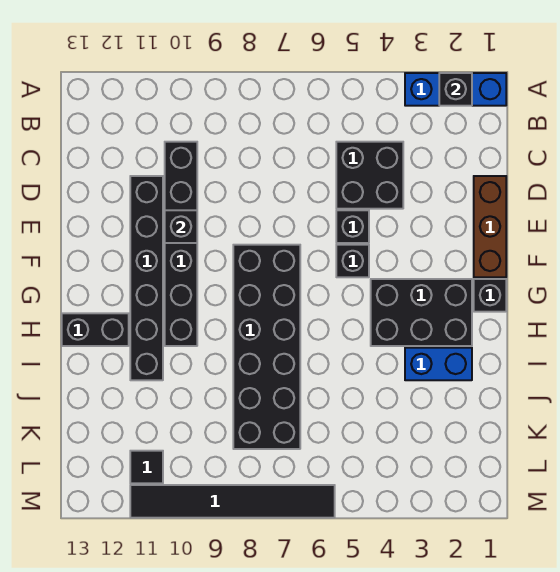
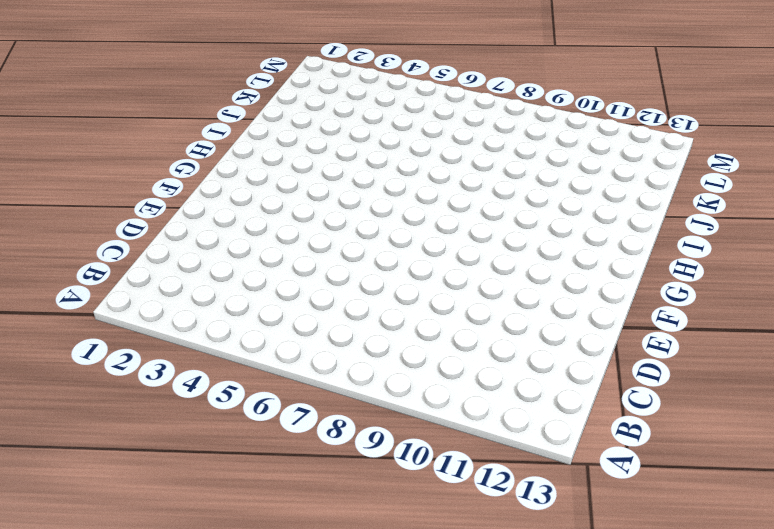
none -> blue 1x3 brick [405,73,506,106]
none -> black 2x2 brick [336,142,403,209]
none -> black 1x6 brick [165,142,197,346]

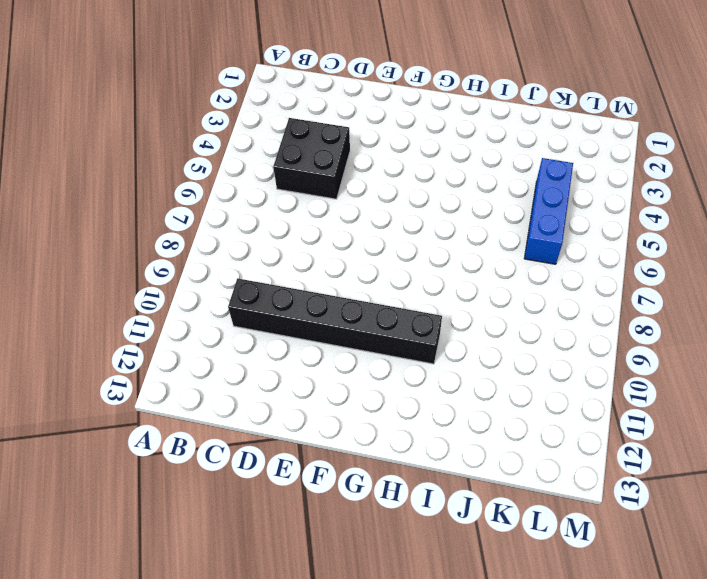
blue 1x3 brick [524,158,573,264] -> blue 1x3 brick moved to [405,73,506,106]
none -> brown 1x3 brick [474,176,506,277]
none -> black 1x6 brick [130,176,163,380]
none -> black 1x1 brick [336,210,369,243]

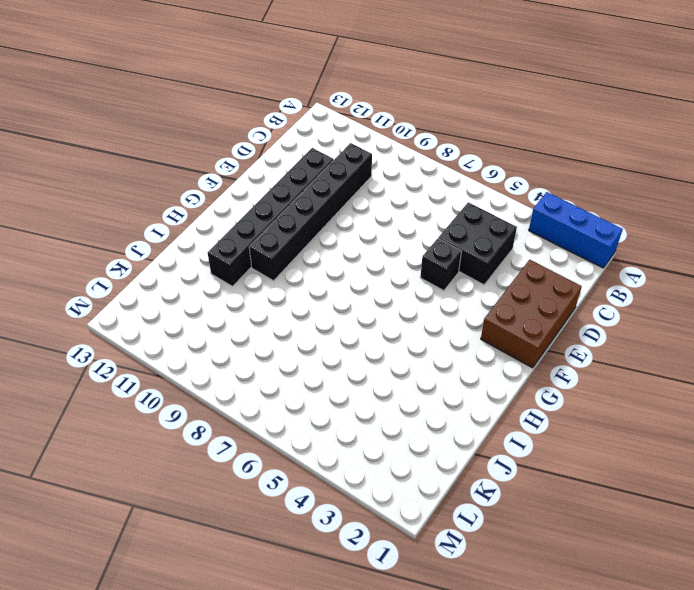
brown 2x3 brick [481,260,582,368] -> brown 1x3 brick [474,176,506,277]
none -> black 1x1 brick [336,245,369,277]
none -> black 2x6 brick [233,245,300,449]
none -> black 1x1 brick [474,279,506,312]

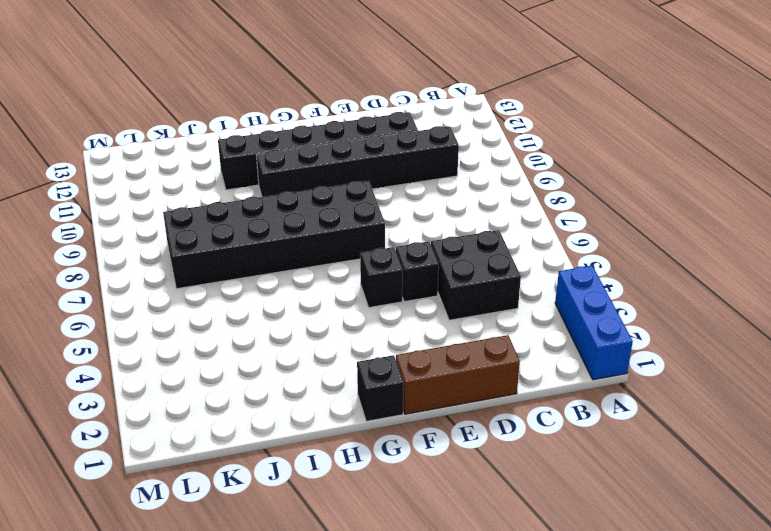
none -> black 2x3 brick [371,279,472,346]
none -> black 1x2 brick [62,313,129,346]
none -> blue 1x2 brick [405,348,472,380]

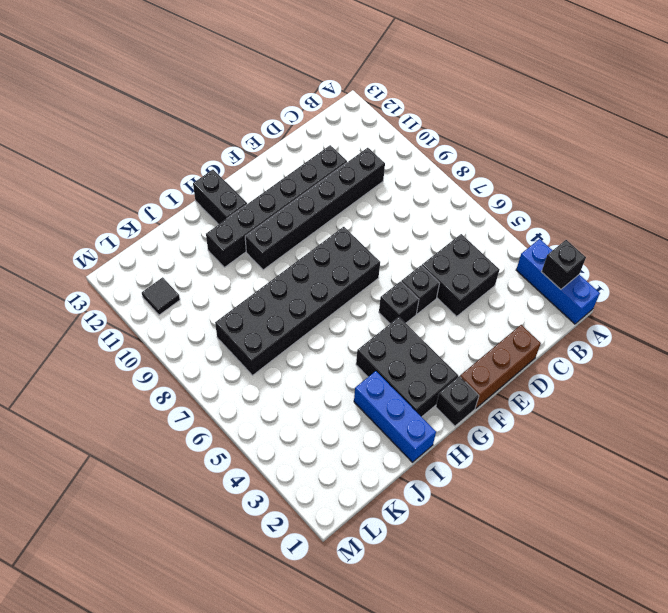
blue 1x3 brick [354,371,436,462] -> blue 1x2 brick [405,348,472,380]
none -> black 1x6 tile [130,485,335,518]
none -> black 1x1 brick [165,210,197,243]

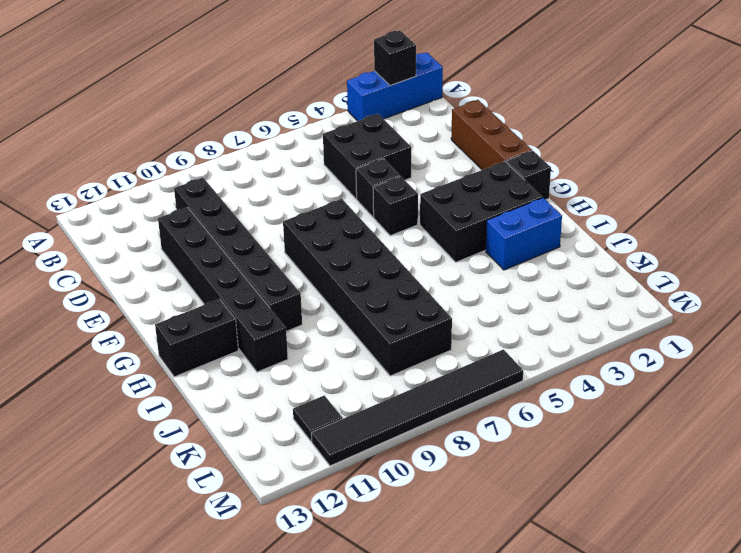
none -> black 1x1 brick [165,210,197,243]

